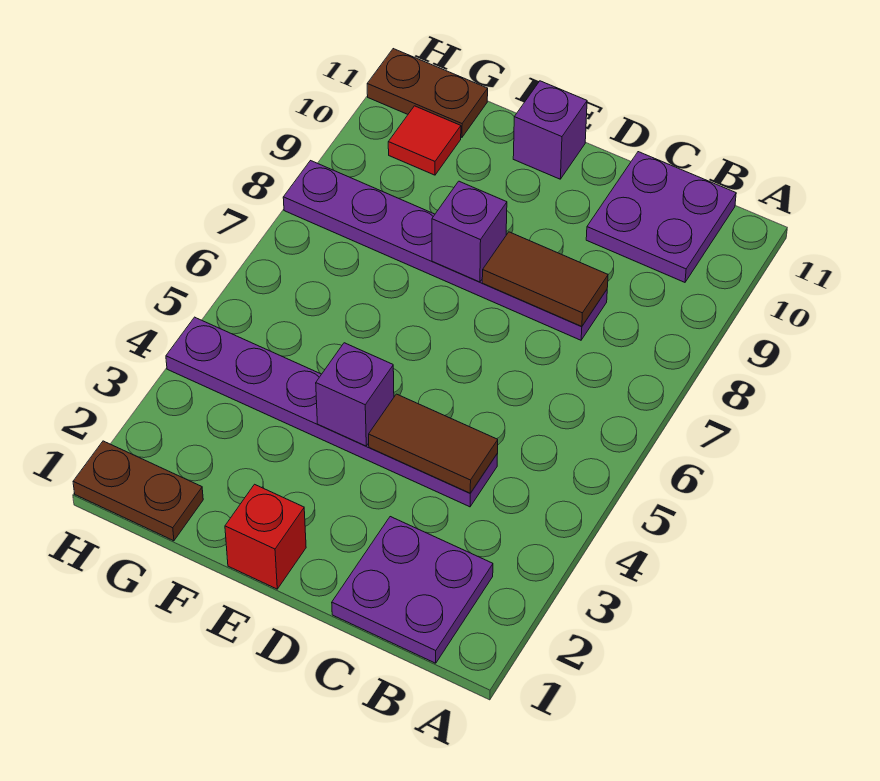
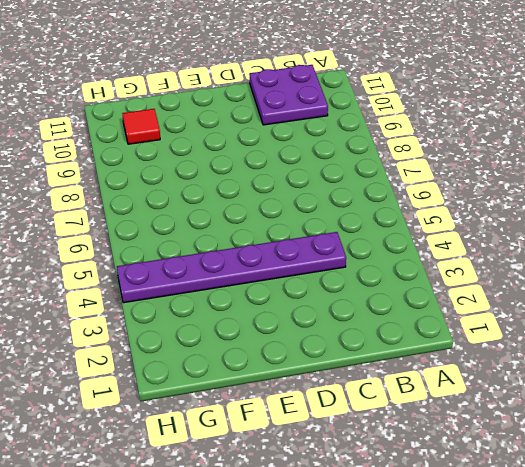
none -> purple 2x2 plate [332,517,493,663]
none -> purple 1x6 plate [283,161,607,340]
none -> red 1x1 brick [225,484,306,589]

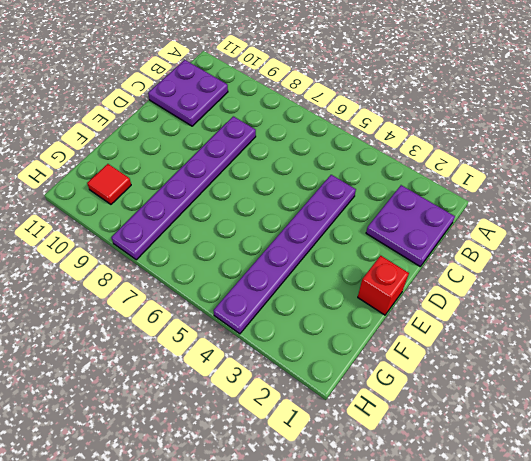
none -> purple 1x1 brick [513,81,587,179]
none -> brown 1x2 plate [73,441,203,541]
none -> brown 1x2 plate [367,49,488,137]

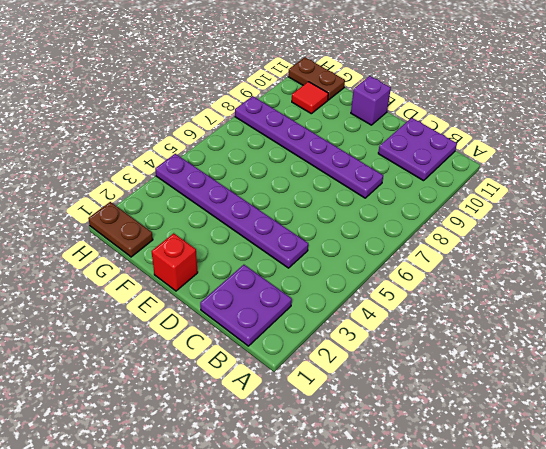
none -> brown 1x2 tile [369,394,498,493]
none -> brown 1x2 tile [482,232,608,326]
none -> purple 1x1 brick [316,343,394,446]

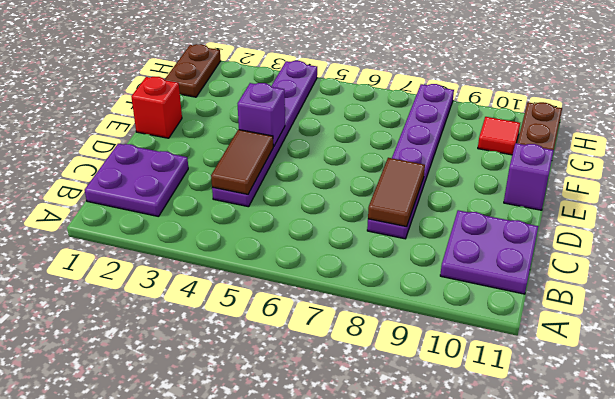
none -> purple 1x1 brick [432,181,507,282]

